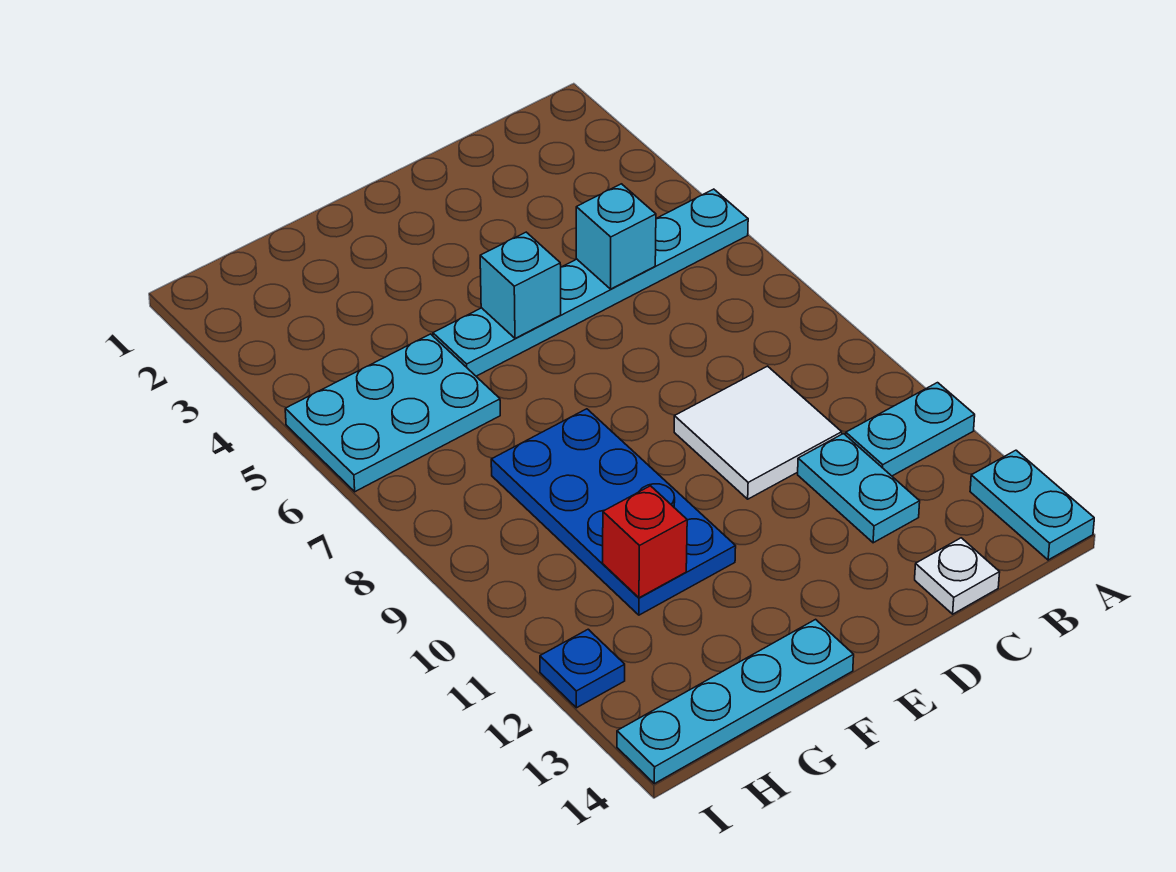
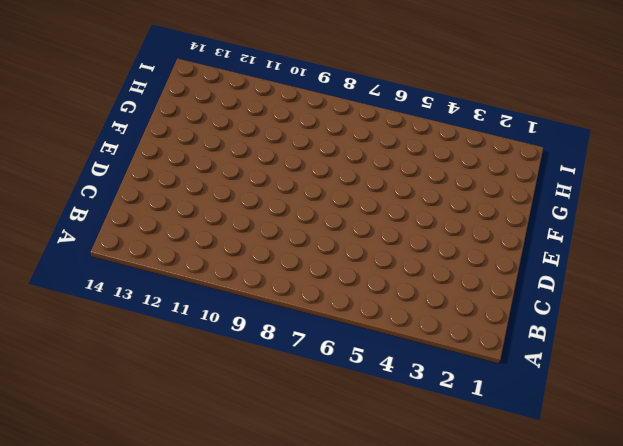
none -> cyan 1x6 plate [433,189,748,376]
none -> cyan 1x2 plate [846,383,975,476]
none -> cyan 1x2 plate [970,450,1094,560]

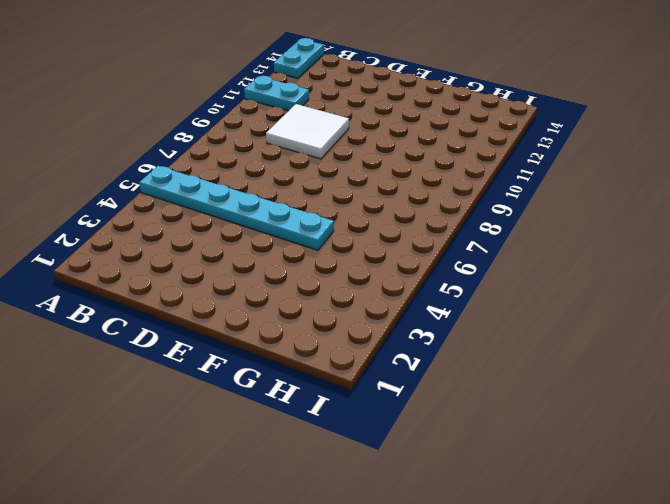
none -> cyan 1x2 plate [798,434,920,543]
none -> white 1x1 plate [915,538,1000,614]
none -> blue 2x4 plate [491,409,736,615]

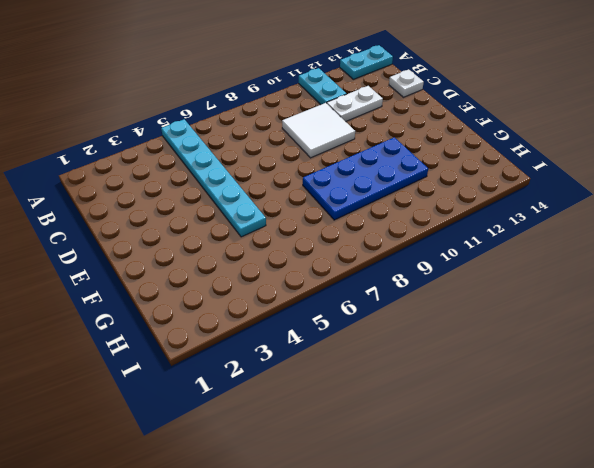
white 1x2 plate [327,86,383,122] -> cyan 1x2 plate [798,434,920,543]
none -> cyan 1x4 plate [617,619,854,784]
none -> cyan 2x3 plate [285,334,500,492]
none -> blue 1x1 plate [540,629,625,708]

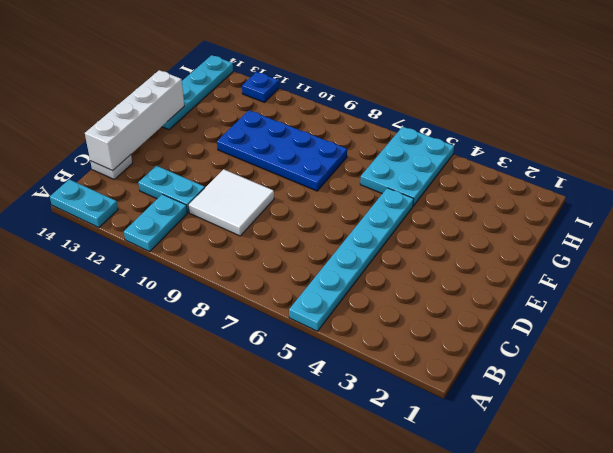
white 1x4 brick [85,70,184,171] -> none
none -> cyan 1x1 brick [576,184,656,289]
none -> cyan 1x1 brick [480,232,561,338]
none -> red 1x1 brick [603,486,687,598]

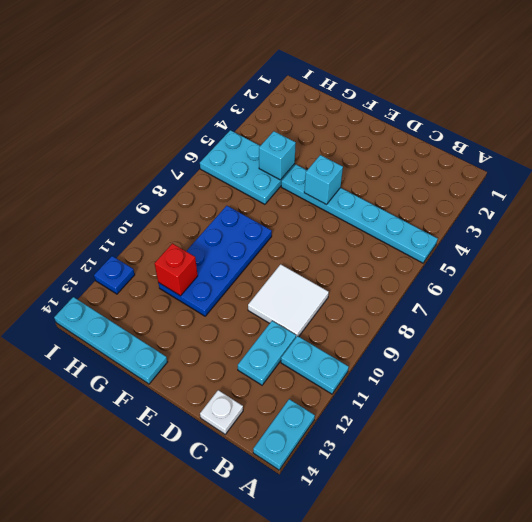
cyan 1x1 brick [259,131,296,180] -> cyan 1x1 brick moved to [576,184,656,289]

